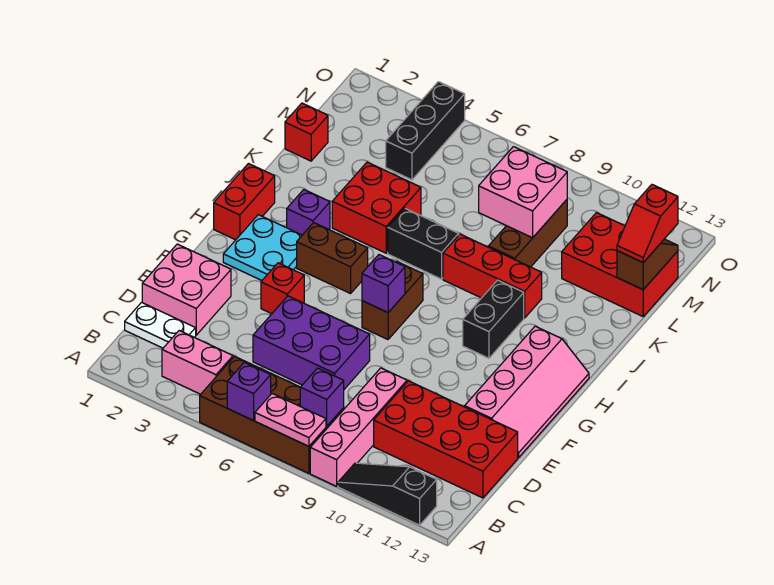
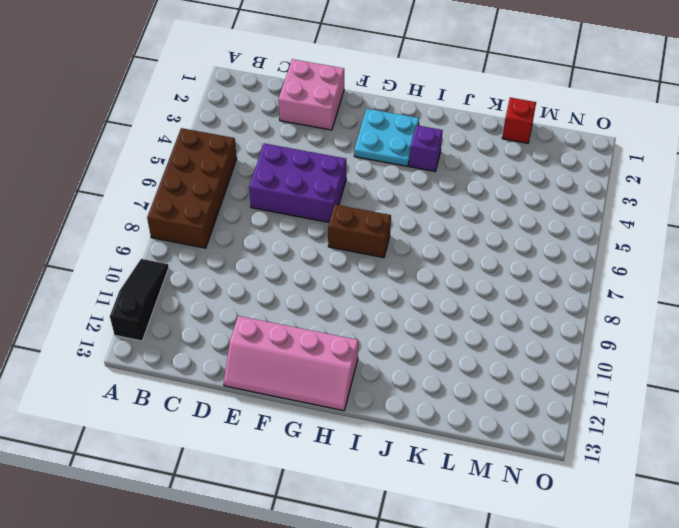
purple 2x3 brick [249,143,346,222] -> purple 2x3 brick turned to [253,296,370,389]
none -> pink 1x4 brick [310,368,407,486]
none -> pink 1x2 brick [162,331,233,394]
none -> white 1x2 plate [125,302,196,348]
none -> red 2x4 brick [374,381,518,498]

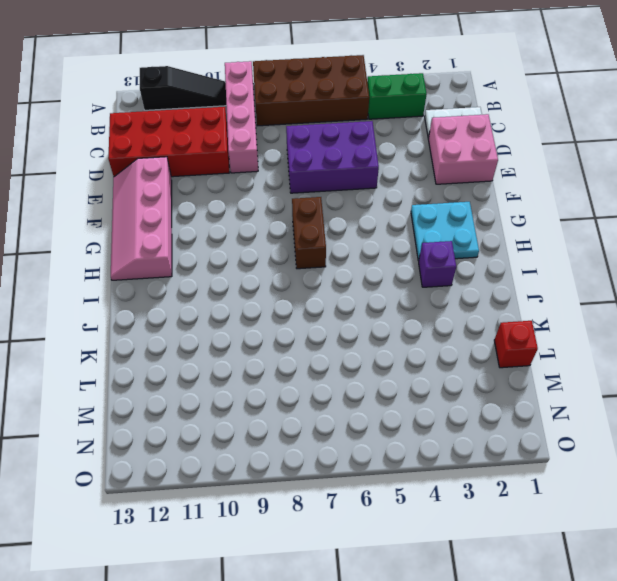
green 1x2 brick [367,73,427,119] -> pink 1x2 brick [162,331,233,394]
none -> red 1x1 brick [261,263,304,314]
none -> red 1x2 brick [214,164,275,240]
none -> brown 1x2 brick [297,223,368,294]
none -> black 1x2 brick [463,280,524,358]

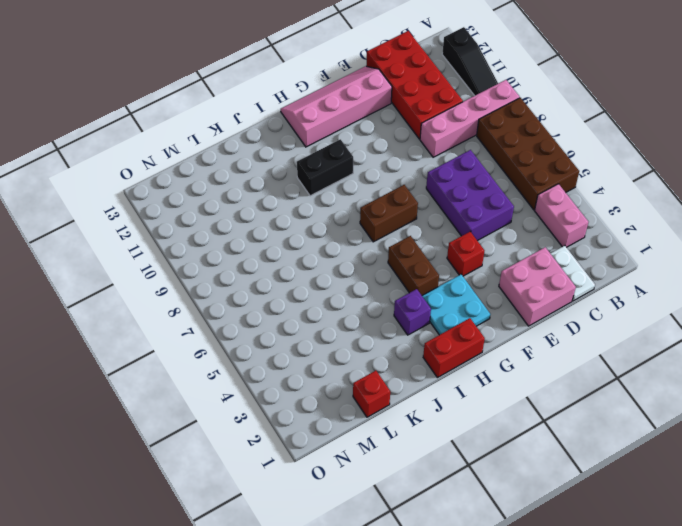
none -> red 2x2 brick [332,162,421,253]
none -> black 1x2 brick [388,208,459,279]
none -> red 1x3 brick [443,234,542,318]
none -> brown 1x3 brick [488,200,567,267]

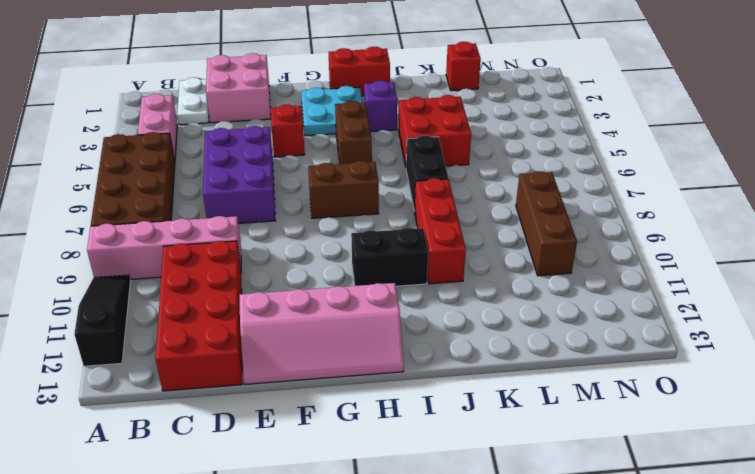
brown 1x3 brick [516,171,577,276] -> brown 1x3 brick turned to [488,200,567,267]
none -> red 2x3 brick [562,213,678,316]
none -> black 1x3 brick [386,82,465,180]
none -> purple 1x1 brick [227,362,271,421]
none -> pink 1x2 plate [255,394,326,446]

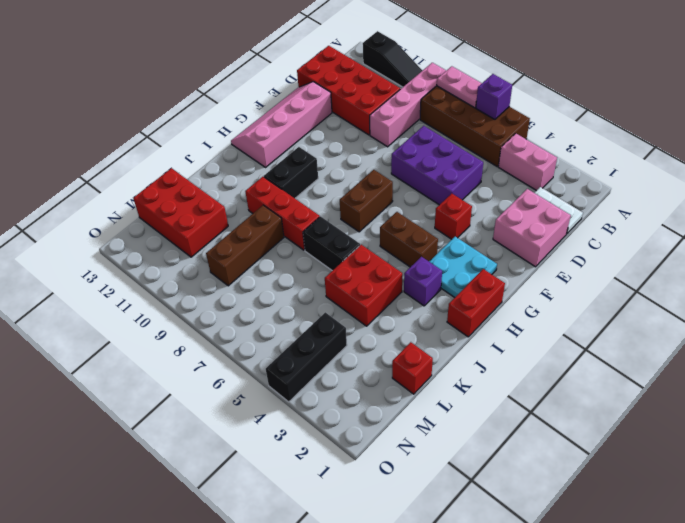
none -> purple 1x1 brick [300,368,344,426]
none -> purple 1x1 brick [362,255,405,313]
none -> pink 2x2 brick [479,147,567,238]
none -> brown 1x2 slope [617,239,678,290]

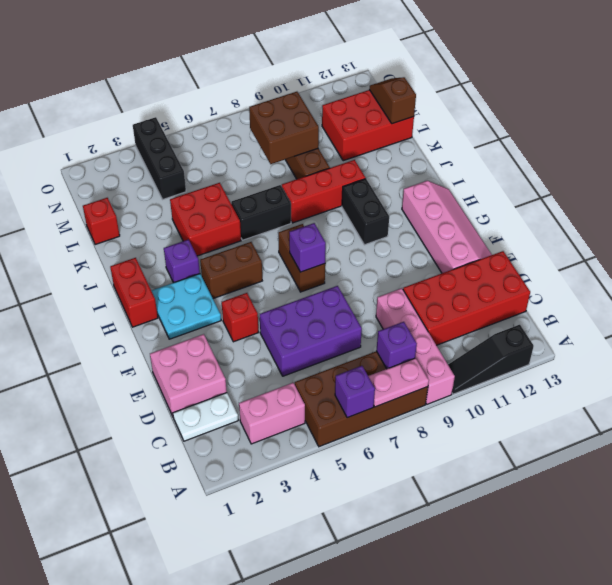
brown 2x2 brick [249,92,319,164] -> pink 2x2 brick [479,147,567,238]
none -> red 1x2 slope [617,185,678,262]

